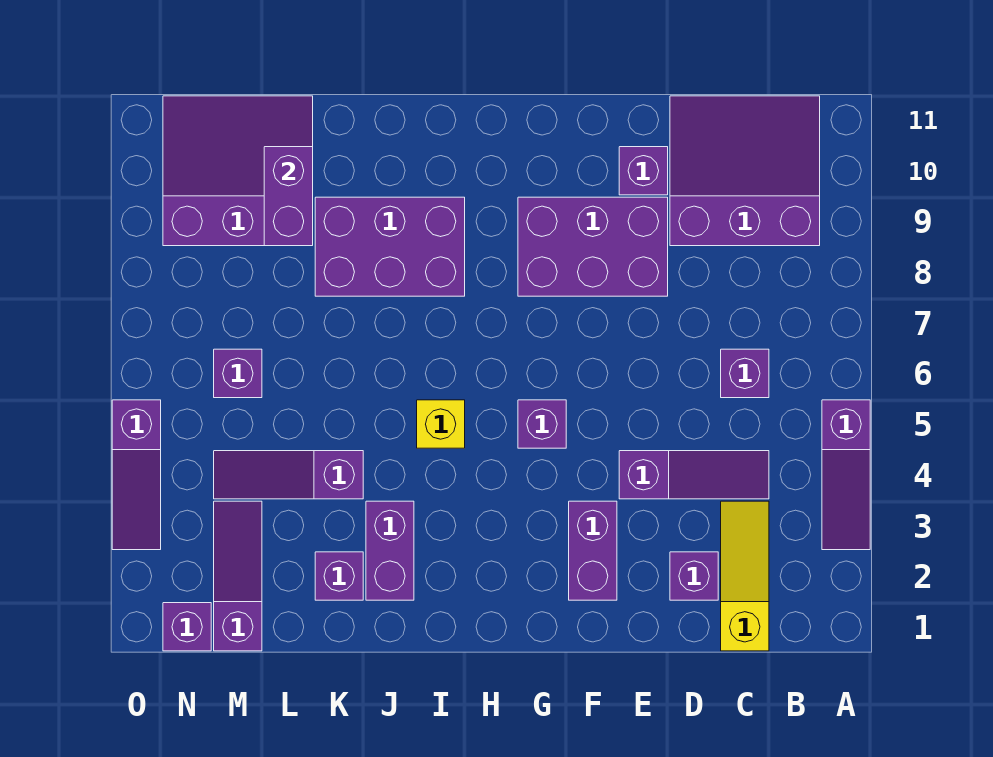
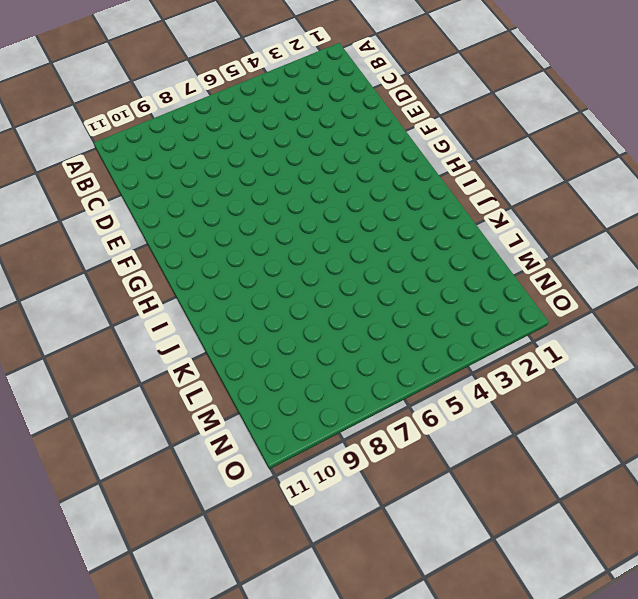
none -> purple 1x3 slope [822,400,870,550]
none -> purple 3x3 slope [670,96,820,246]
none -> yellow 1x3 slope [721,501,769,651]

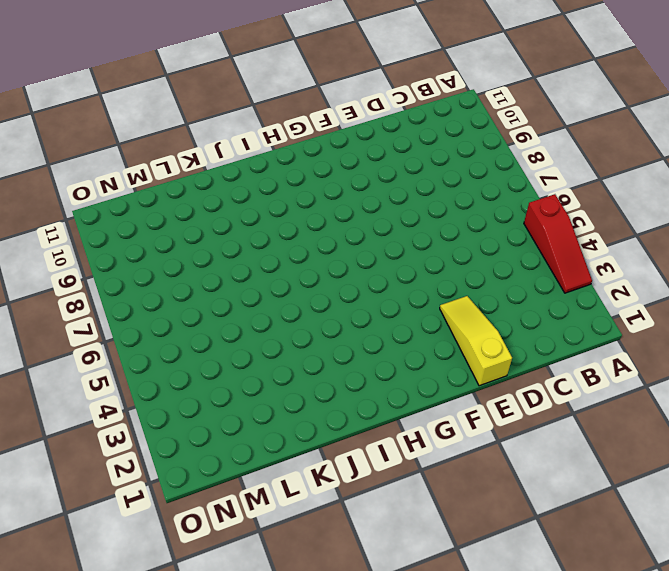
red 1x3 slope [524,194,592,293] -> purple 1x3 slope [822,400,870,550]
yellow 1x3 slope [440,296,512,386] -> yellow 1x3 slope moved to [721,501,769,651]
none -> purple 3x3 slope [670,96,820,246]
none -> purple 1x3 slope [619,451,769,499]
none -> purple 1x1 brick [721,349,769,398]

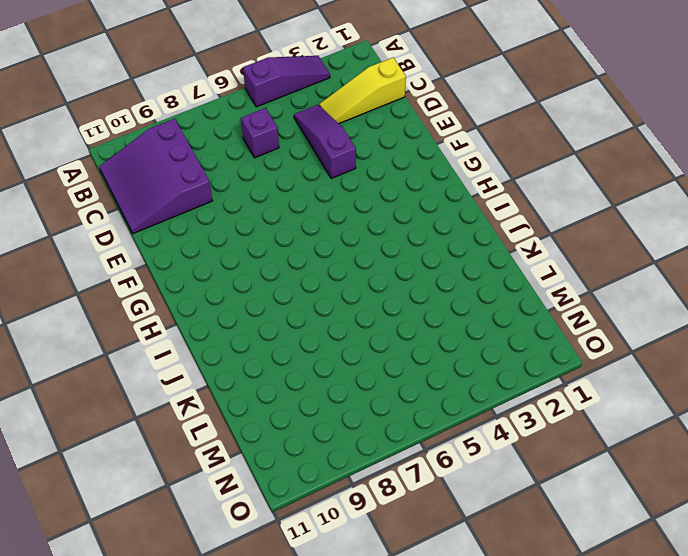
none -> purple 1x1 brick [670,552,718,600]
none -> purple 2x3 brick [518,197,668,296]
none -> purple 1x1 brick [619,147,668,195]

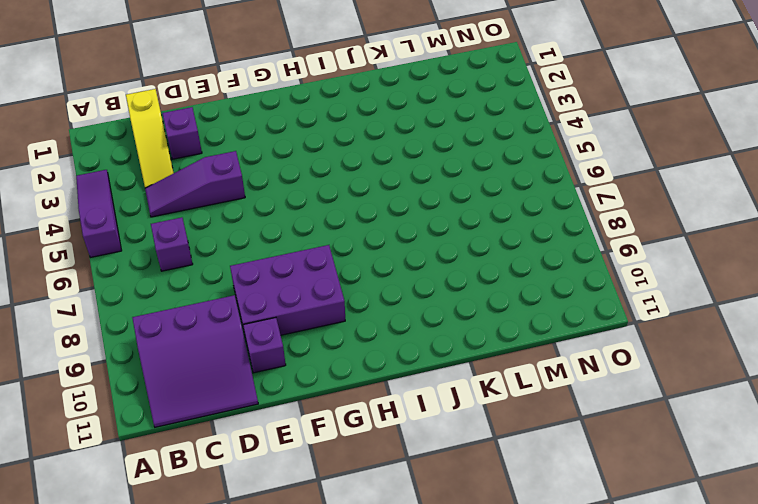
none -> purple 1x2 brick [569,501,617,600]
none -> purple 1x1 brick [518,400,566,448]
none -> yellow 1x1 brick [417,400,465,448]

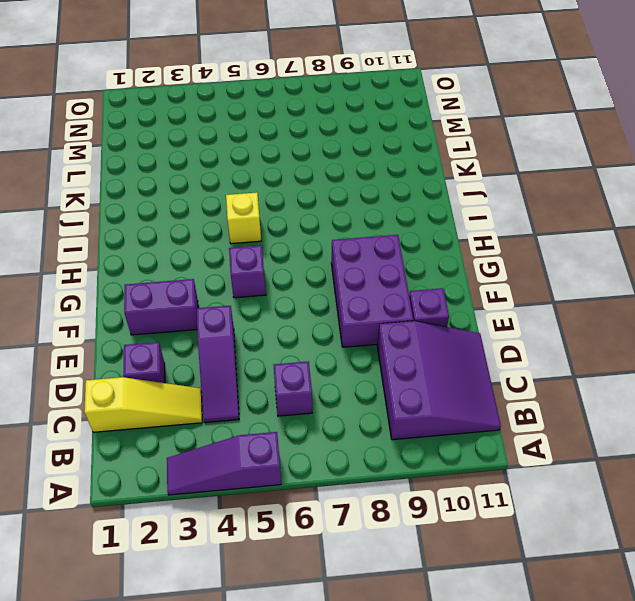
none -> purple 2x3 brick [315,197,465,296]
none -> purple 1x2 brick [366,501,414,600]
none -> purple 1x1 brick [315,552,363,600]

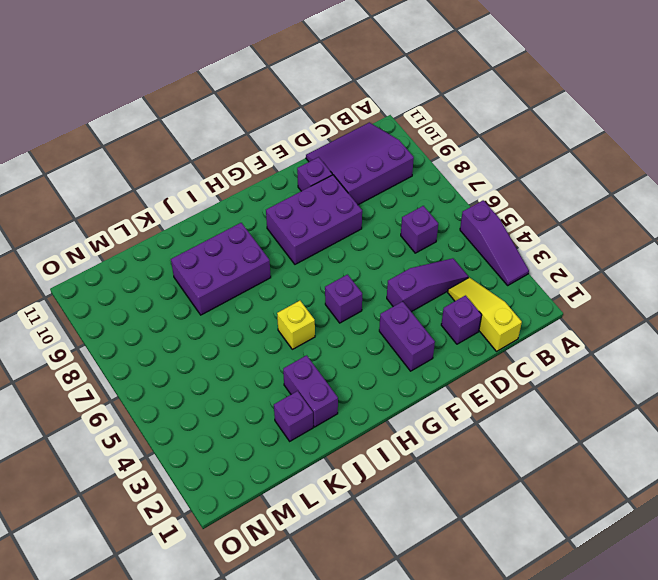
none -> purple 1x3 slope [214,451,363,499]
none -> purple 3x3 slope [163,96,313,246]
none -> purple 1x3 slope [214,501,262,651]

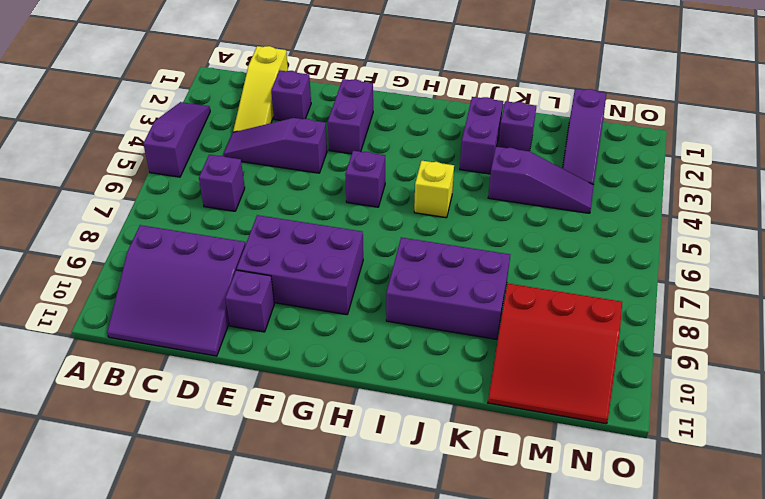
red 3x3 slope [488,284,622,424] -> purple 3x3 slope [163,96,313,246]
none -> purple 1x1 brick [214,349,262,398]
none -> purple 1x1 brick [163,603,211,651]
none -> purple 1x3 slope [112,400,161,550]

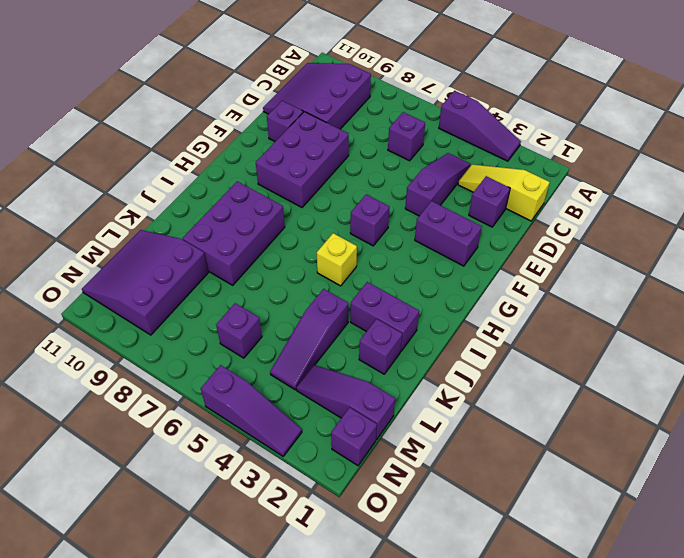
none -> purple 1x2 brick [264,147,313,246]

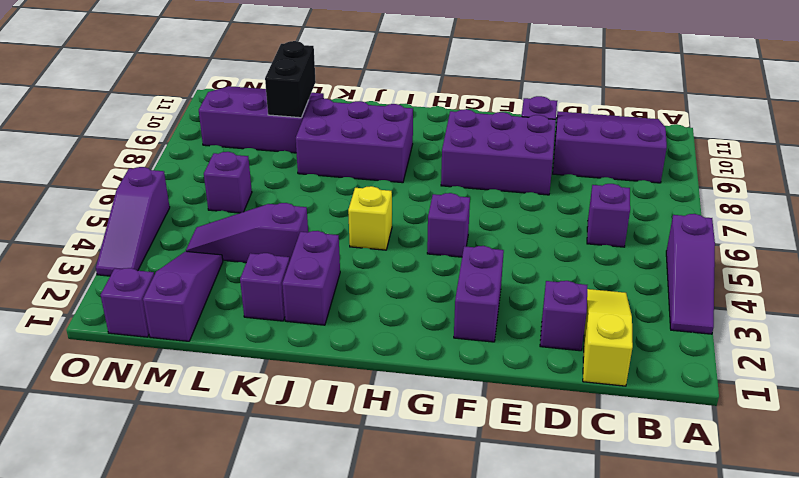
black 1x2 brick [265,41,316,118] -> purple 1x2 brick [264,147,313,246]
none -> purple 1x3 slope [619,451,769,499]

